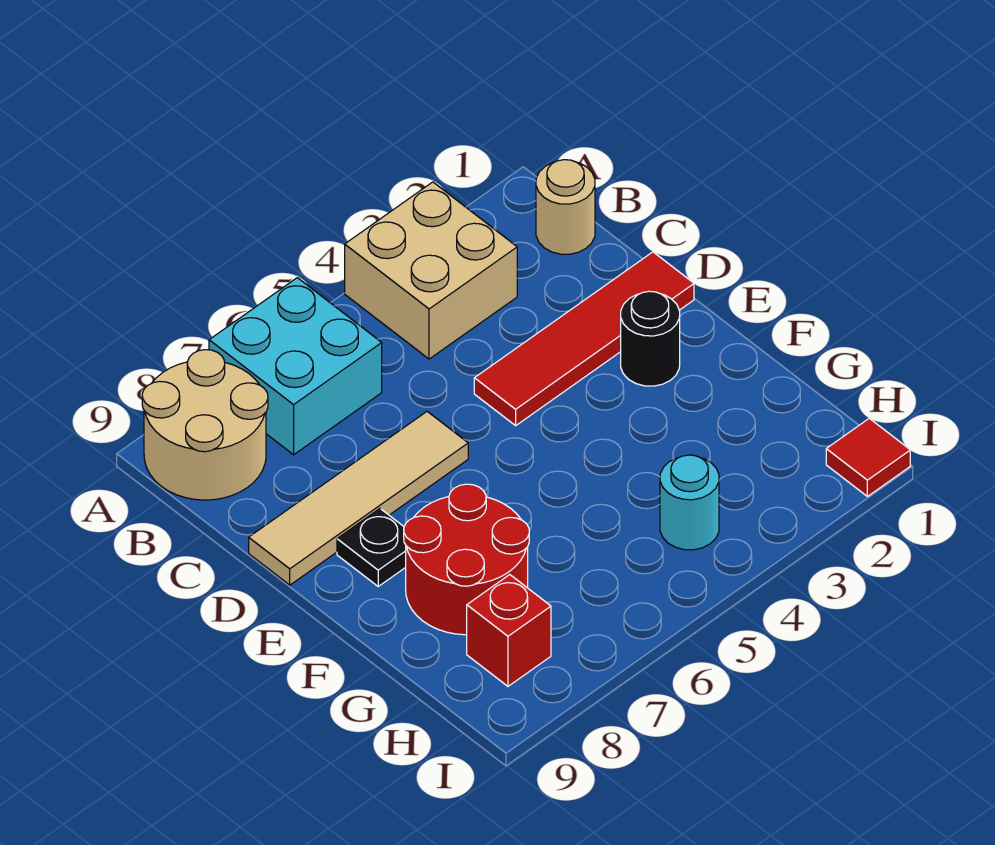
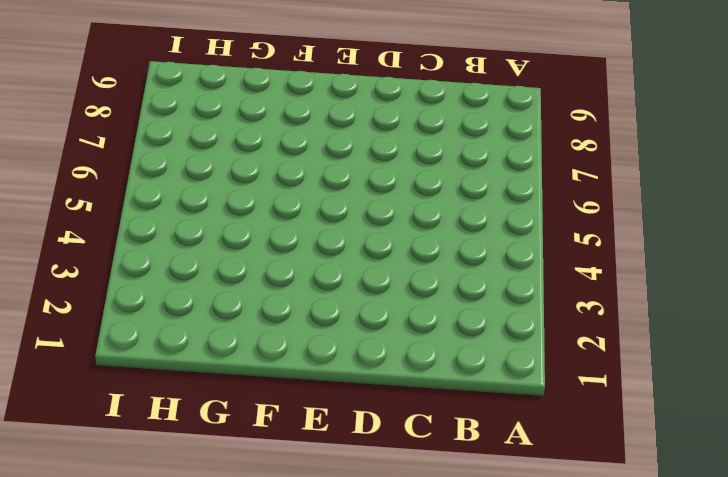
none -> tan 2x2 brick [345,182,517,359]
none -> cyan 2x2 brick [209,278,382,455]
none -> tan 2x2 round brick [142,350,268,500]

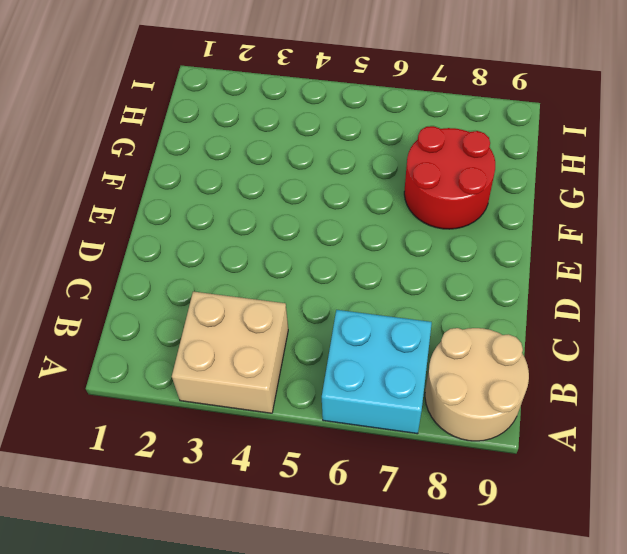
none -> tan 1x1 round brick [536,160,595,254]
none -> red 1x4 tile [474,252,694,426]
none -> tan 1x4 tile [249,412,468,585]

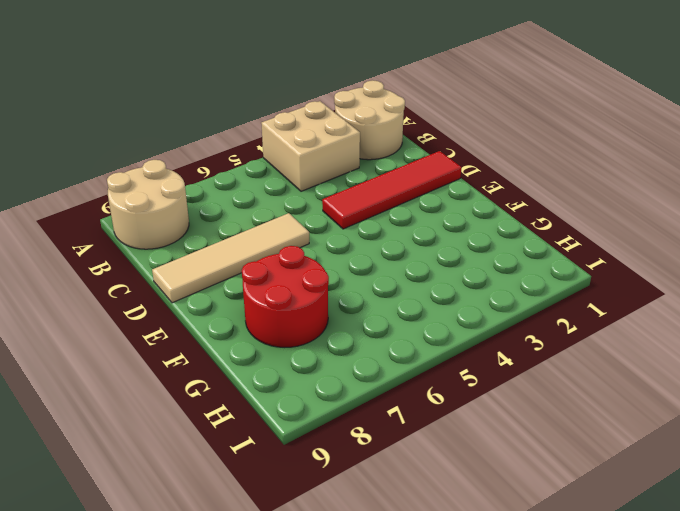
tan 2x2 round brick [334,80,405,160] -> tan 1x1 round brick [536,160,595,254]
none -> cyan 2x2 brick [209,278,382,455]
none -> black 1x1 round brick [621,291,680,386]
none -> black 1x1 plate [337,509,406,586]

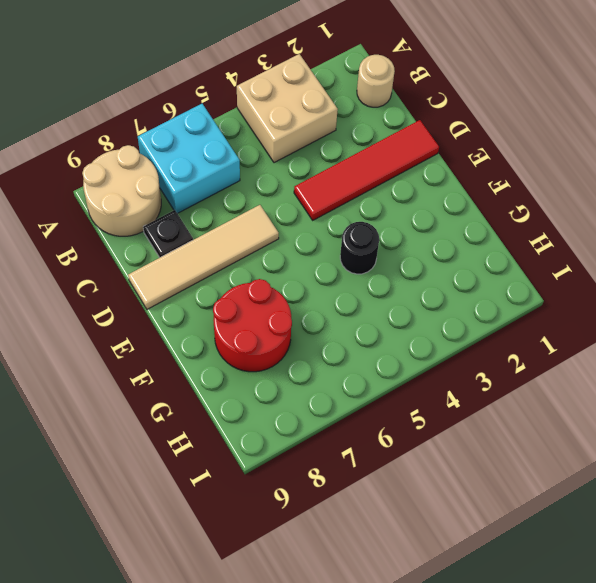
black 1x1 plate [143,210,193,258] -> black 1x1 plate moved to [337,509,406,586]
black 1x1 round brick [340,222,379,274] -> black 1x1 round brick moved to [621,291,680,386]
none -> cyan 1x1 round brick [660,455,719,550]
none -> red 1x1 brick [467,575,551,686]
none -> red 1x1 tile [826,418,910,496]

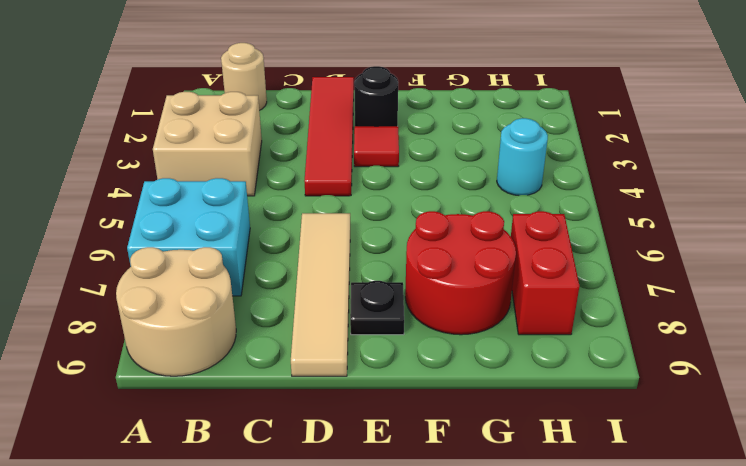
red 1x1 tile [354,126,399,167] -> red 1x1 tile moved to [826,418,910,496]
red 1x2 brick [511,211,580,335] -> red 1x1 brick [467,575,551,686]

